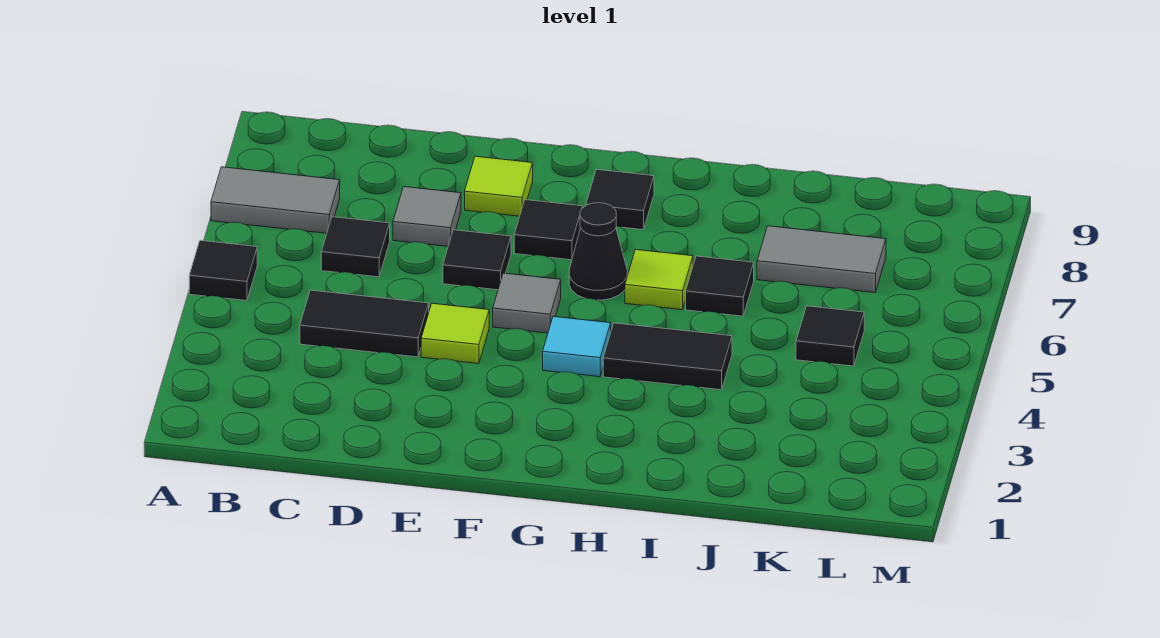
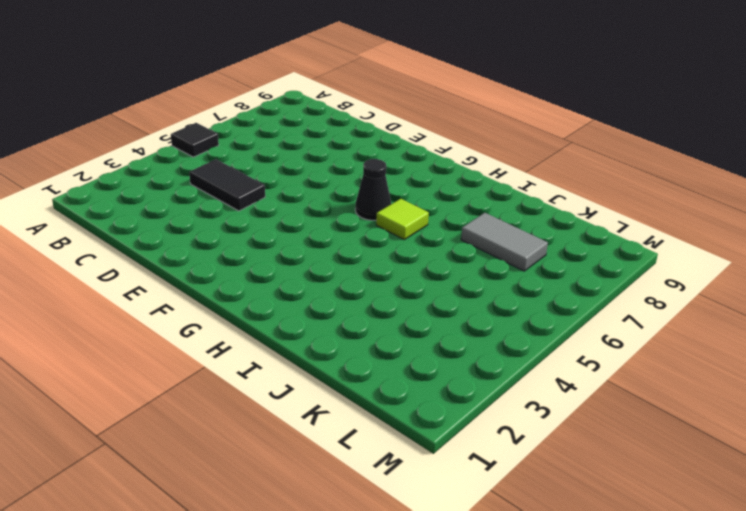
none -> grey 1x2 tile [211,167,340,233]
none -> black 1x1 tile [321,217,390,277]
none -> grey 1x1 tile [393,187,461,246]

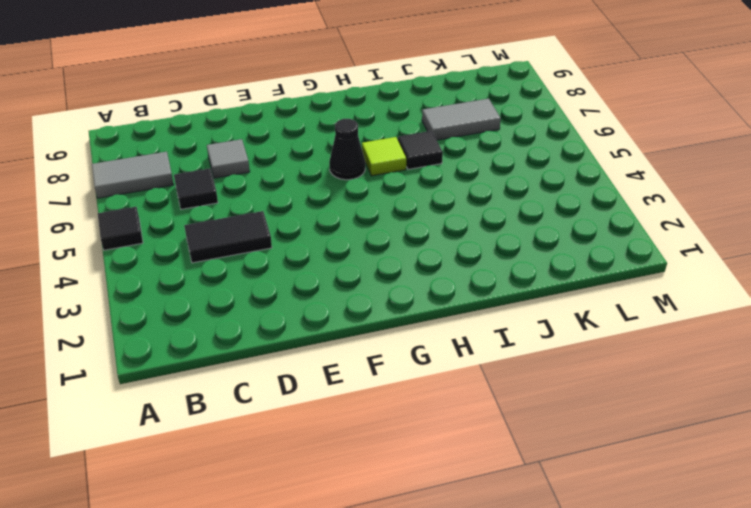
none -> lime 1x1 tile [421,303,489,364]
none -> black 1x1 tile [443,230,511,290]
none -> lime 1x1 tile [465,156,533,216]

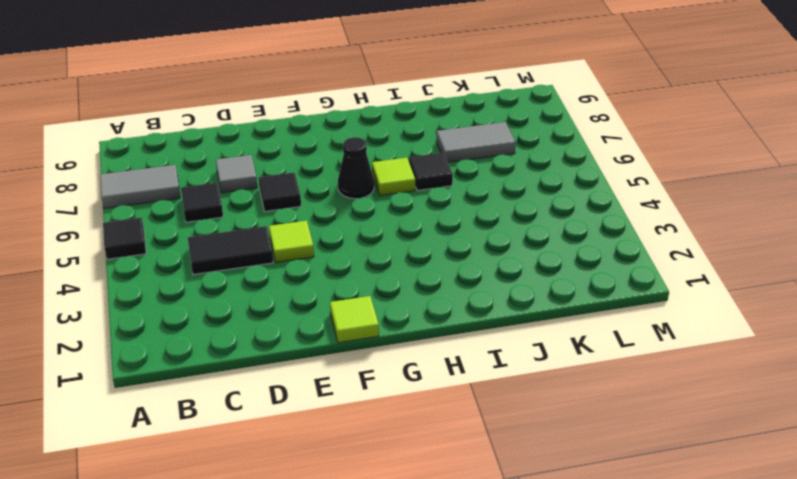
lime 1x1 tile [330,296,379,343] -> lime 1x1 tile moved to [465,156,533,216]
none -> grey 1x1 tile [493,273,561,333]
none -> black 1x1 tile [514,200,582,260]
none -> cyan 1x1 tile [543,317,611,377]

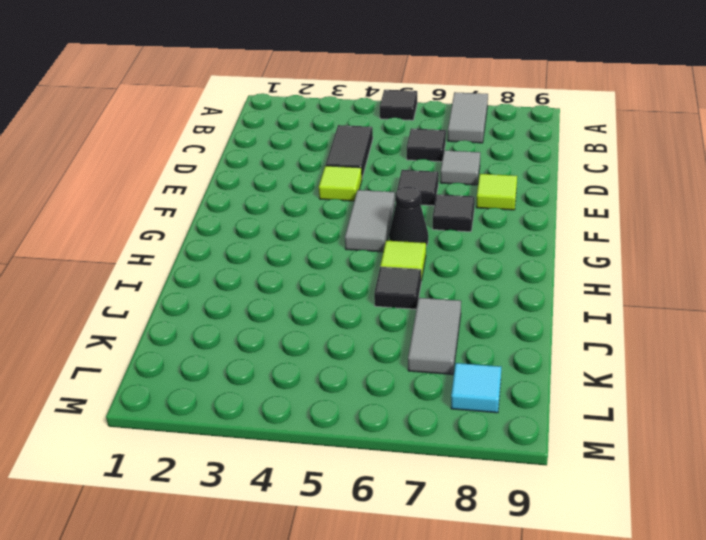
grey 1x2 tile [345,190,395,252] -> grey 1x1 tile [493,273,561,333]
cyan 1x1 tile [451,363,501,413] -> cyan 1x1 tile moved to [543,317,611,377]
none -> black 1x1 tile [586,169,654,230]
none -> black 1x2 tile [603,323,732,390]
none -> black 1x1 tile [796,306,864,366]

